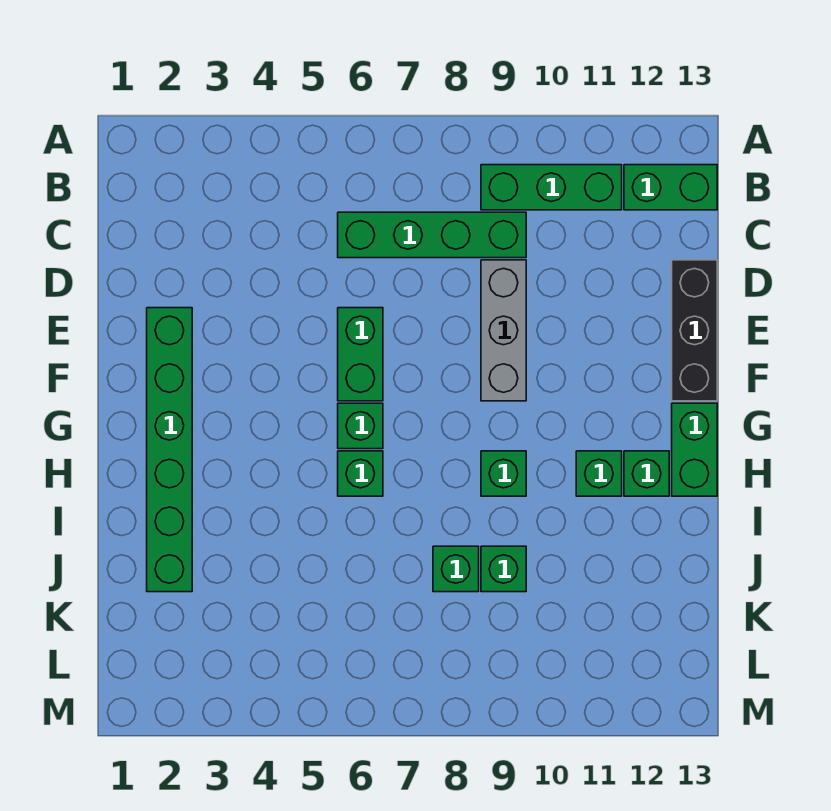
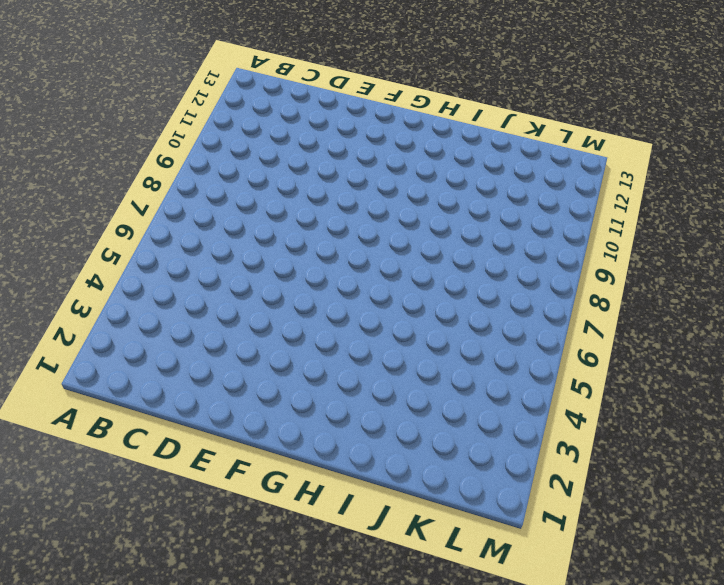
none -> green 1x3 brick [481,165,622,210]
none -> green 1x2 brick [624,165,717,210]
none -> green 1x4 brick [338,212,526,258]

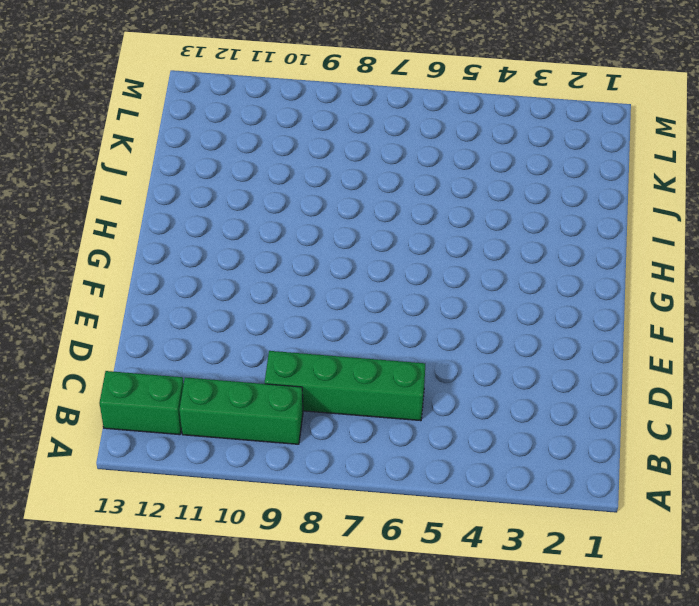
none -> grey 1x3 brick [481,260,526,401]
none -> black 1x3 brick [672,260,717,401]
none -> green 1x6 brick [147,308,192,592]

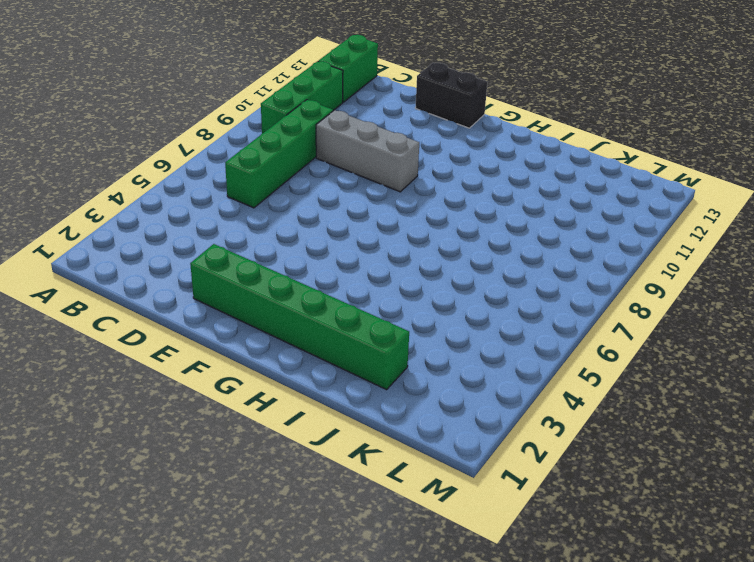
black 1x2 brick [416,63,487,128] -> black 1x3 brick [672,260,717,401]
none -> green 1x2 brick [338,308,383,401]
none -> green 1x1 brick [338,403,383,449]
none -> green 1x2 brick [672,403,717,496]

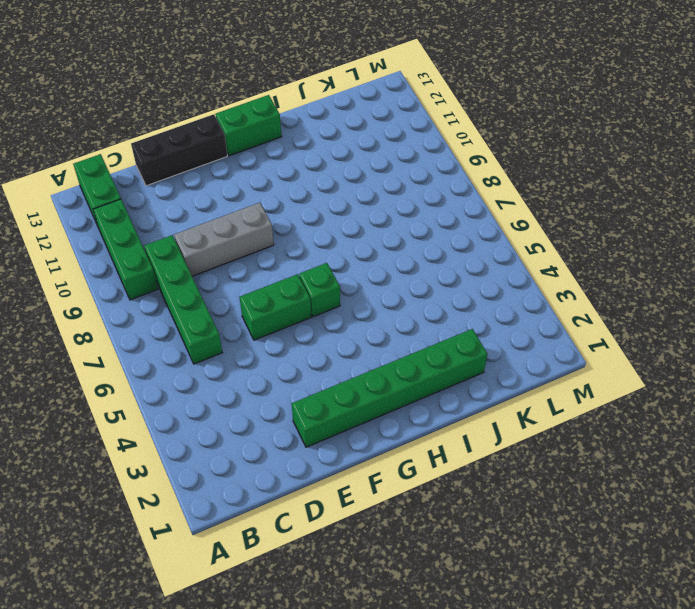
none -> green 1x1 brick [338,451,383,496]
none -> green 1x1 brick [481,451,526,496]
none -> green 1x1 brick [576,451,622,496]

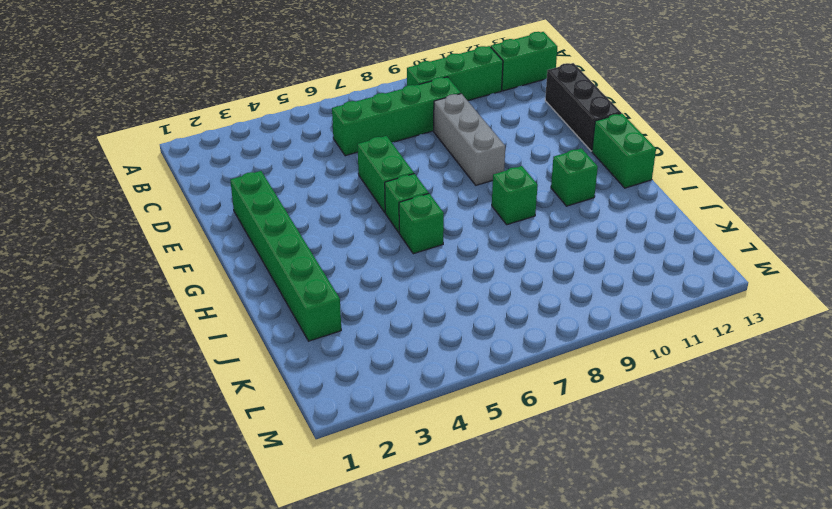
none -> green 1x1 brick [624,451,669,496]
none -> green 1x1 brick [433,546,479,592]
none -> green 1x1 brick [481,546,526,592]

